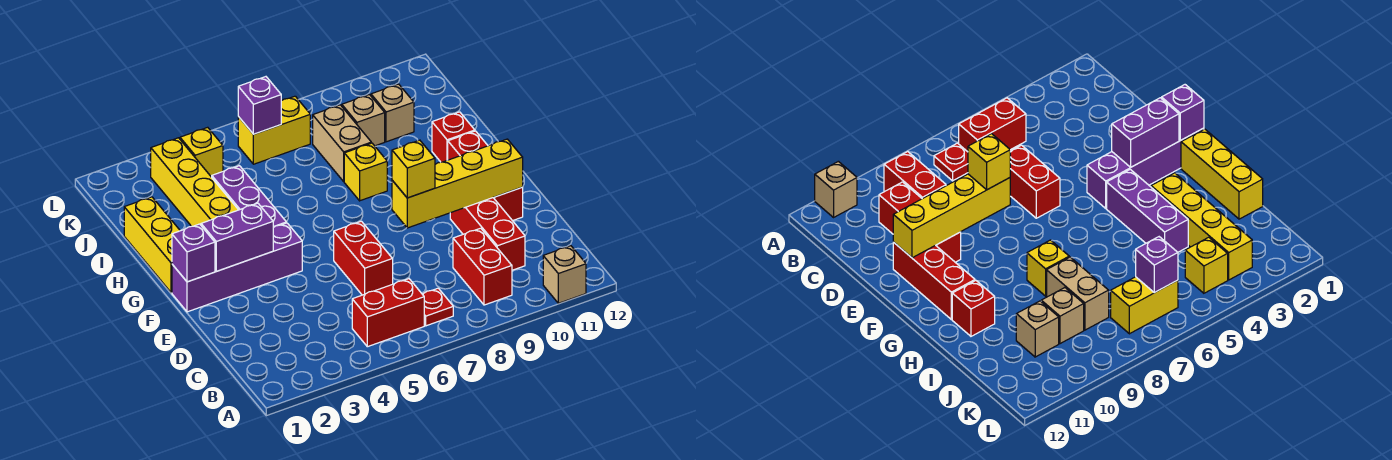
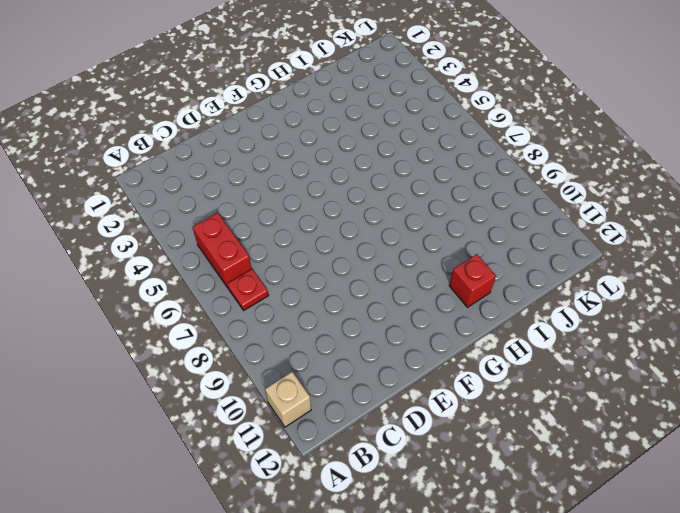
none -> red 1x2 brick [453,228,512,305]
none -> red 1x3 brick [450,198,525,270]
none -> red 1x2 brick [334,221,393,295]

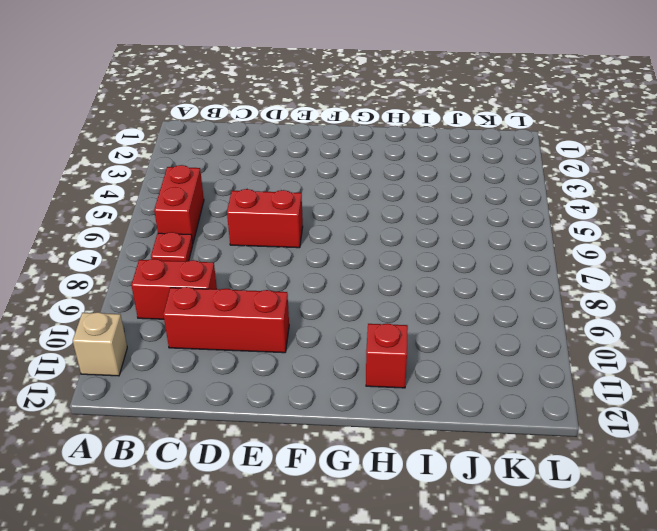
none -> red 1x3 brick [448,131,523,221]
none -> purple 1x4 brick [172,223,302,312]
none -> yellow 1x3 brick [124,197,180,293]

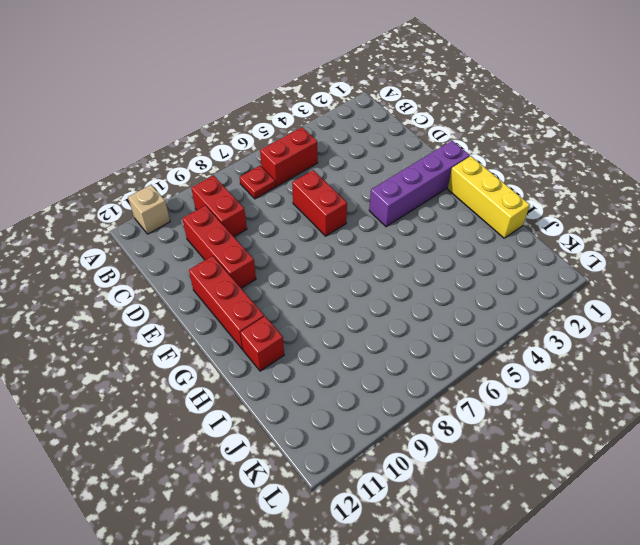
none -> purple 1x3 brick [212,166,286,228]
none -> yellow 1x4 brick [151,138,238,226]
none -> yellow 1x1 brick [344,143,387,201]

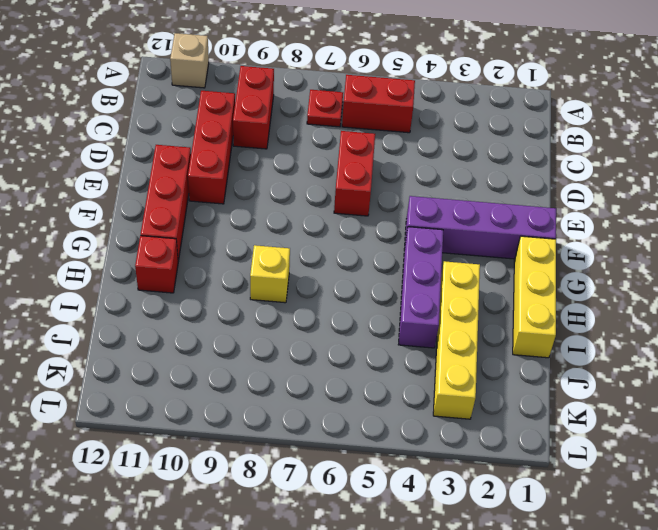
none -> tan 1x2 brick [313,105,371,181]
none -> tan 1x1 brick [342,95,385,146]
none -> tan 1x1 brick [371,84,414,142]

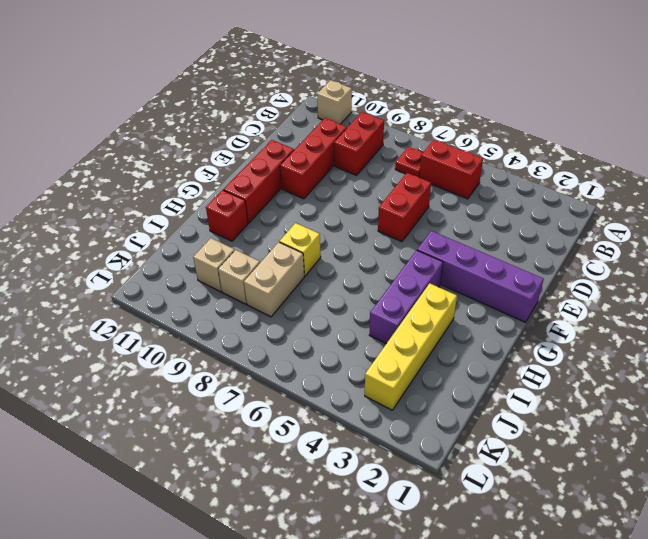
none -> yellow 1x3 brick [124,197,180,293]
none -> yellow 1x1 brick [180,127,223,177]
none -> yellow 1x2 brick [238,96,310,164]

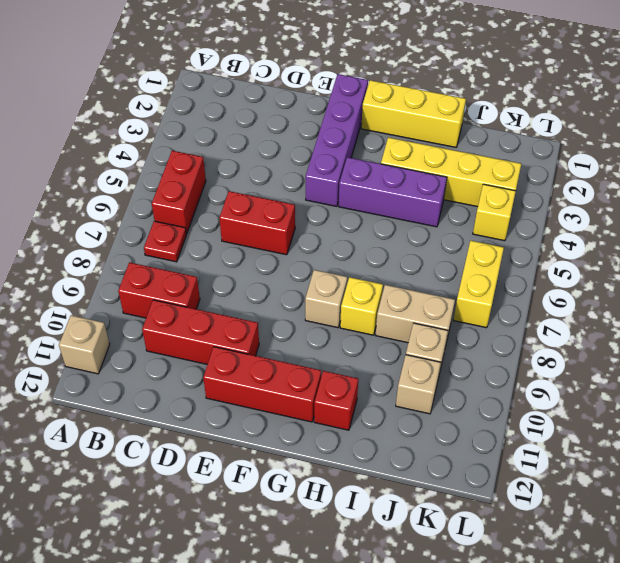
tan 1x1 brick [305,270,347,328] -> none
none -> yellow 1x4 brick [392,139,523,228]
none -> purple 1x1 brick [172,224,215,282]
none -> purple 1x2 brick [201,203,273,271]

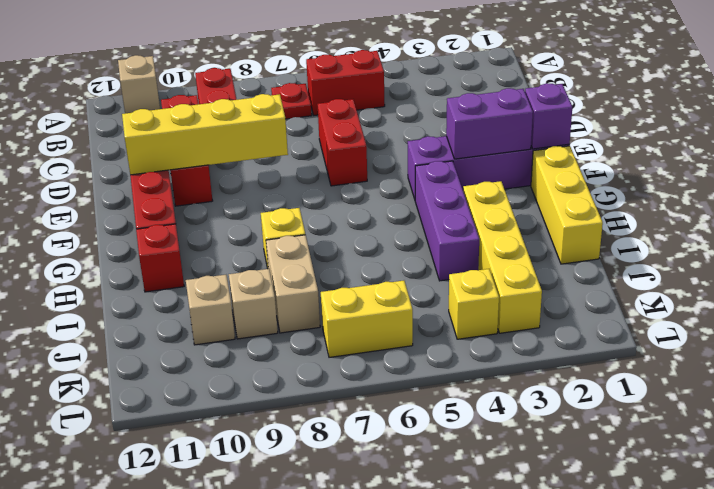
none -> purple 1x1 brick [238,77,281,134]
none -> yellow 1x1 brick [392,140,435,198]

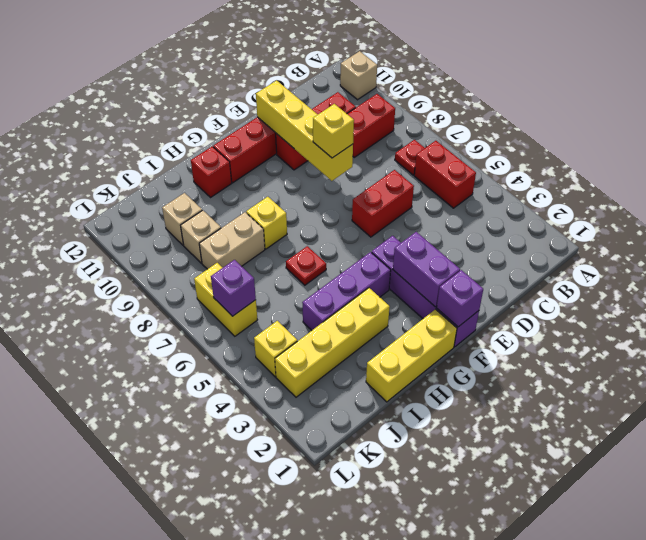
red 1x1 plate [286,246,326,285] -> none

